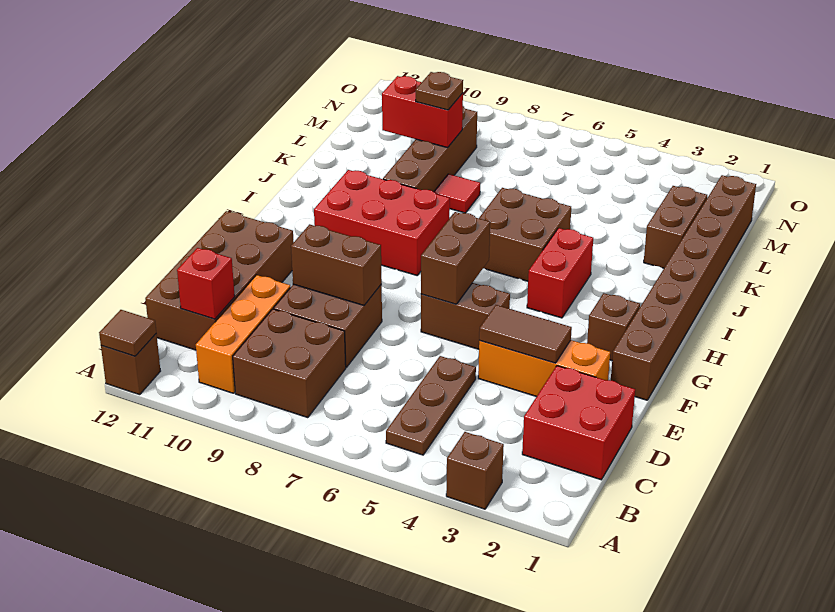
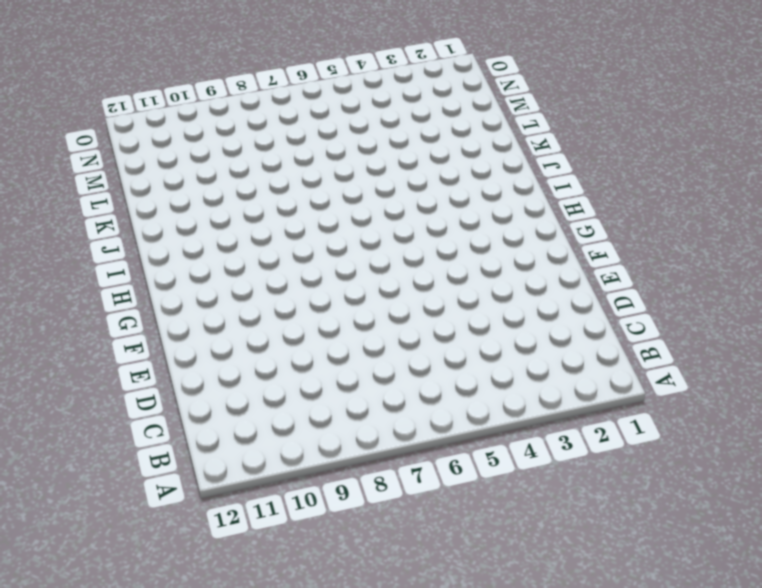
none -> brown 1x1 brick [446,432,504,509]
none -> brown 1x1 brick [101,334,160,395]
none -> brown 1x3 plate [386,356,476,455]

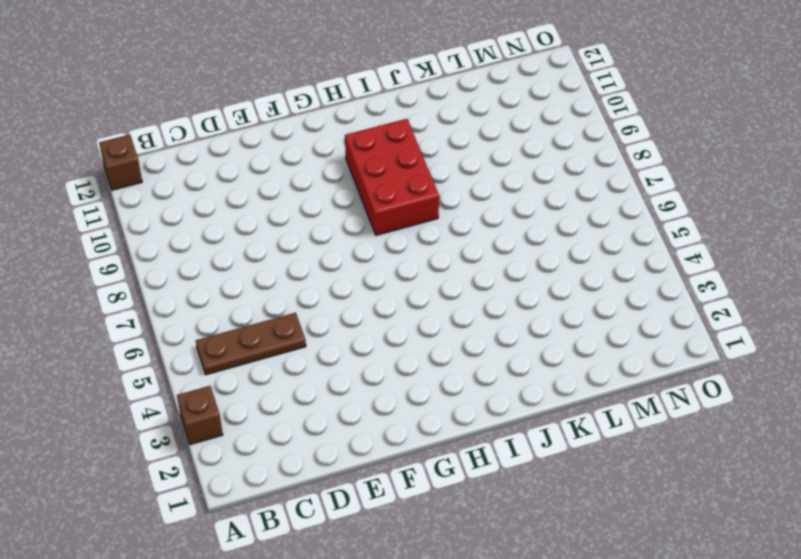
none -> brown 2x2 brick [233,309,346,418]
none -> orange 1x3 brick [196,275,290,393]
none -> red 2x2 brick [522,366,635,480]

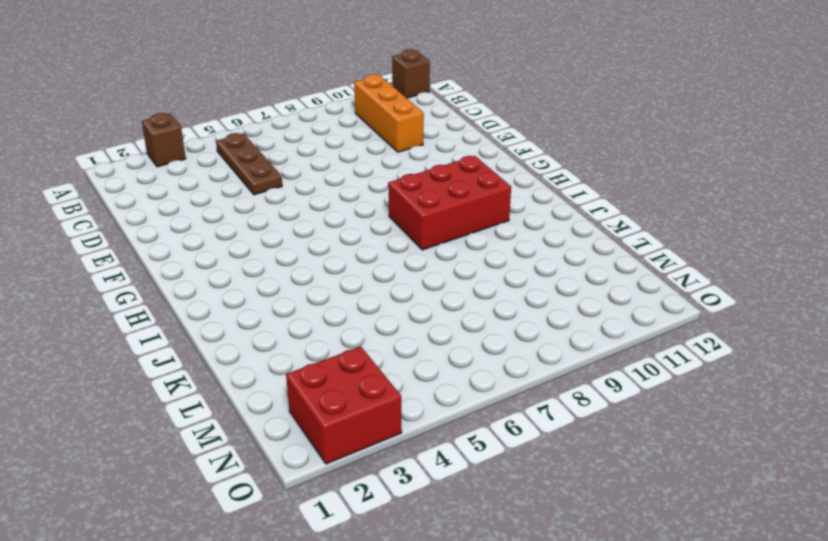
red 2x2 brick [286,347,402,464] -> red 2x2 brick moved to [522,366,635,480]
none -> brown 2x2 brick [233,309,346,418]
none -> brown 2x4 brick [145,211,294,350]
none -> brown 2x2 brick [273,284,382,367]

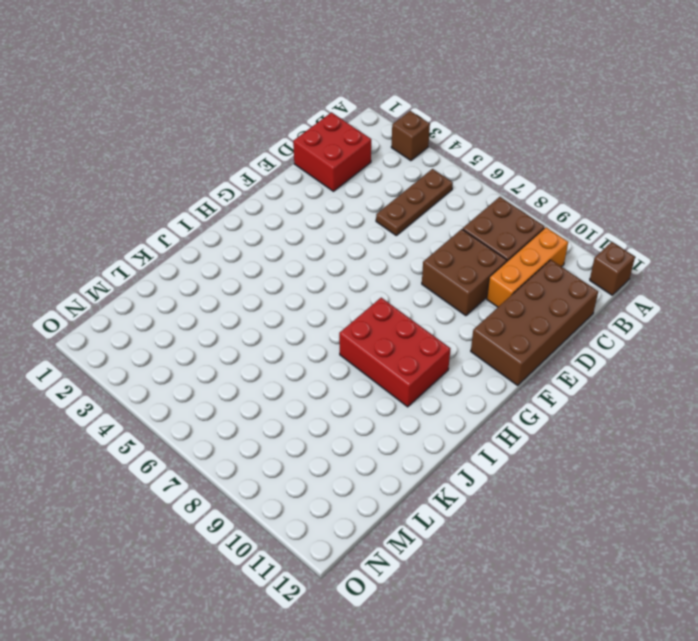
none -> orange 1x3 brick [478,340,610,397]
none -> brown 1x8 brick [611,175,756,400]
none -> brown 1x2 brick [421,283,510,349]

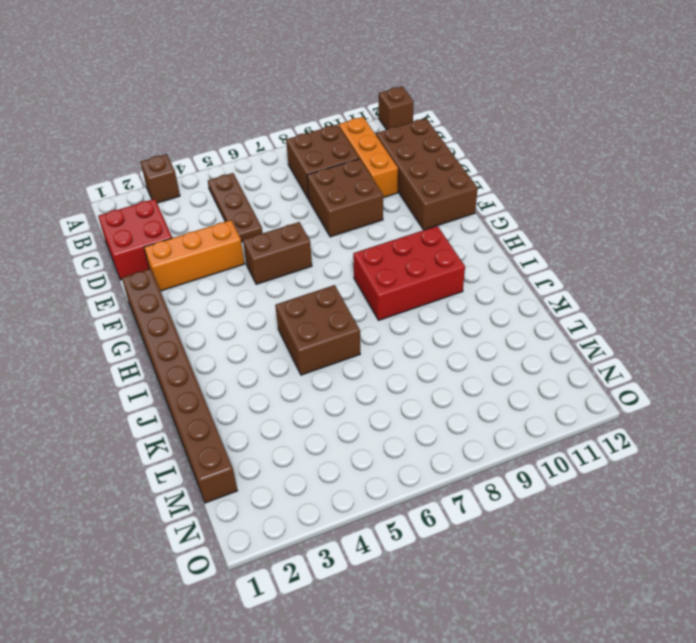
none -> brown 1x1 brick [587,293,640,361]
none -> red 1x2 brick [527,228,593,318]
none -> brown 1x4 brick [383,107,477,192]

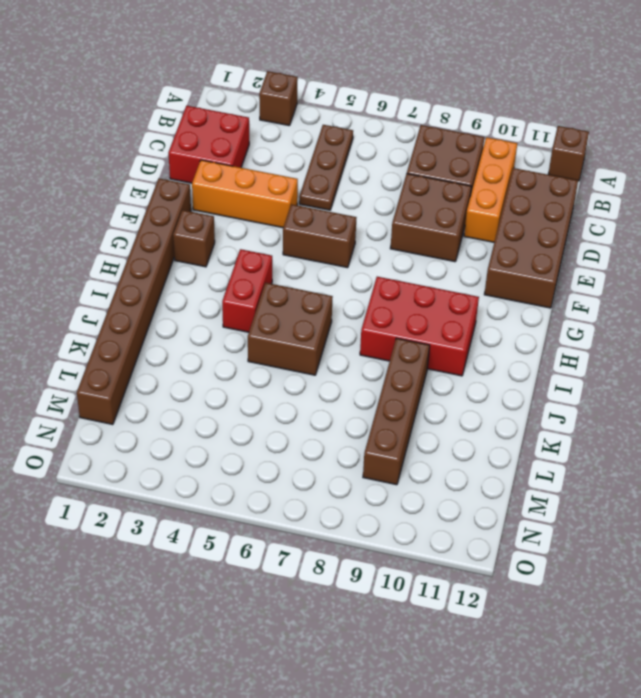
none -> brown 1x2 brick [644,186,707,268]
none -> red 1x1 tile [434,174,480,213]
none -> brown 1x1 tile [99,310,156,356]

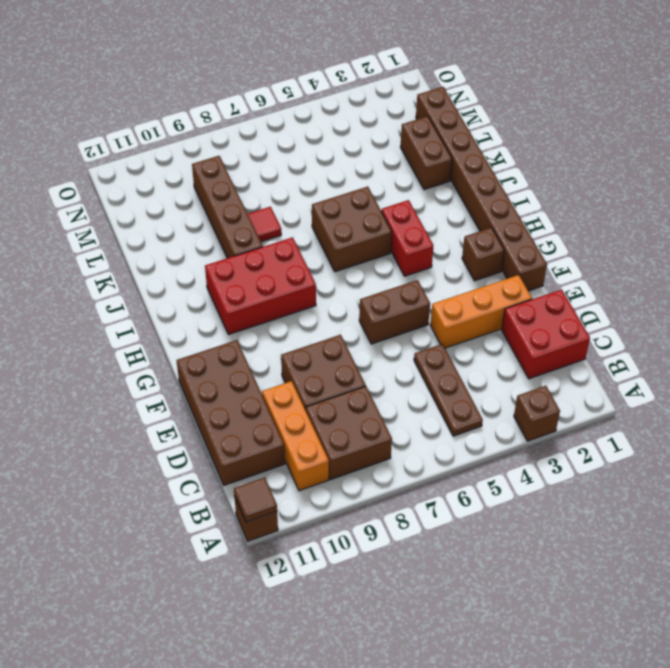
none -> red 1x1 brick [177,248,235,319]
none -> brown 1x2 tile [479,305,572,363]
none -> brown 1x2 brick [291,224,382,305]

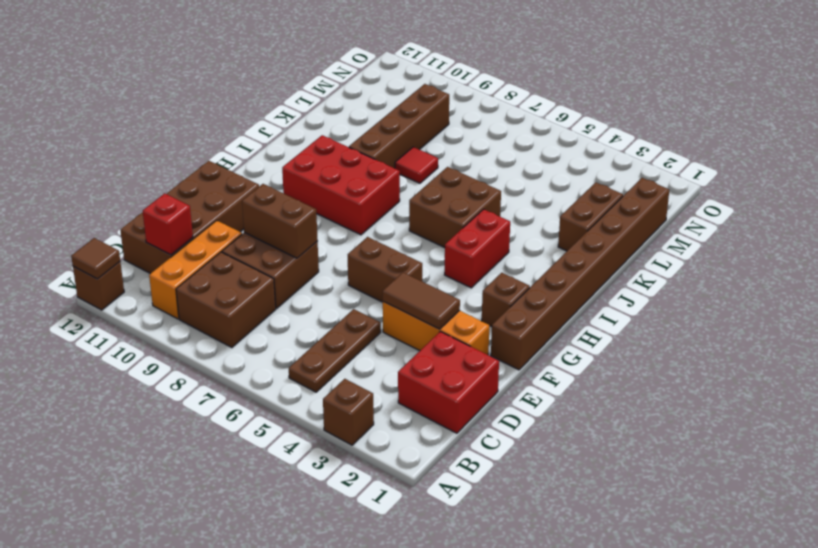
none -> brown 1x2 brick [421,212,490,304]
none -> red 1x2 brick [382,76,463,148]
none -> brown 1x1 plate [416,72,463,110]

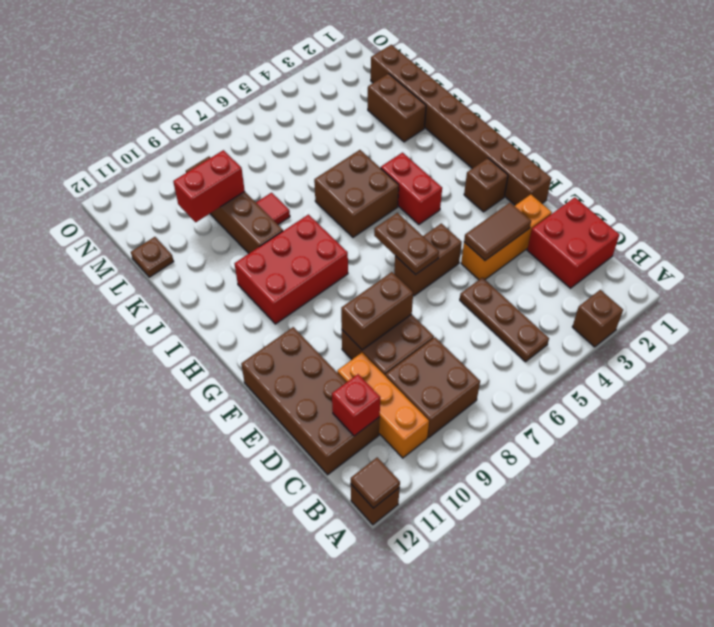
brown 1x2 plate [374,213,439,275] -> brown 1x2 brick [421,212,490,304]
brown 1x1 plate [131,237,174,277] -> brown 1x1 plate moved to [416,72,463,110]

